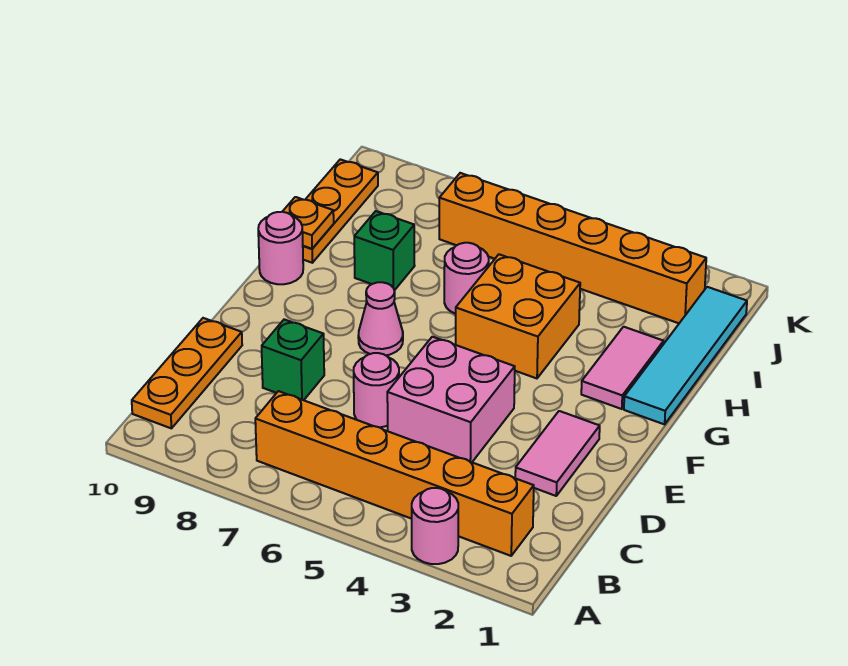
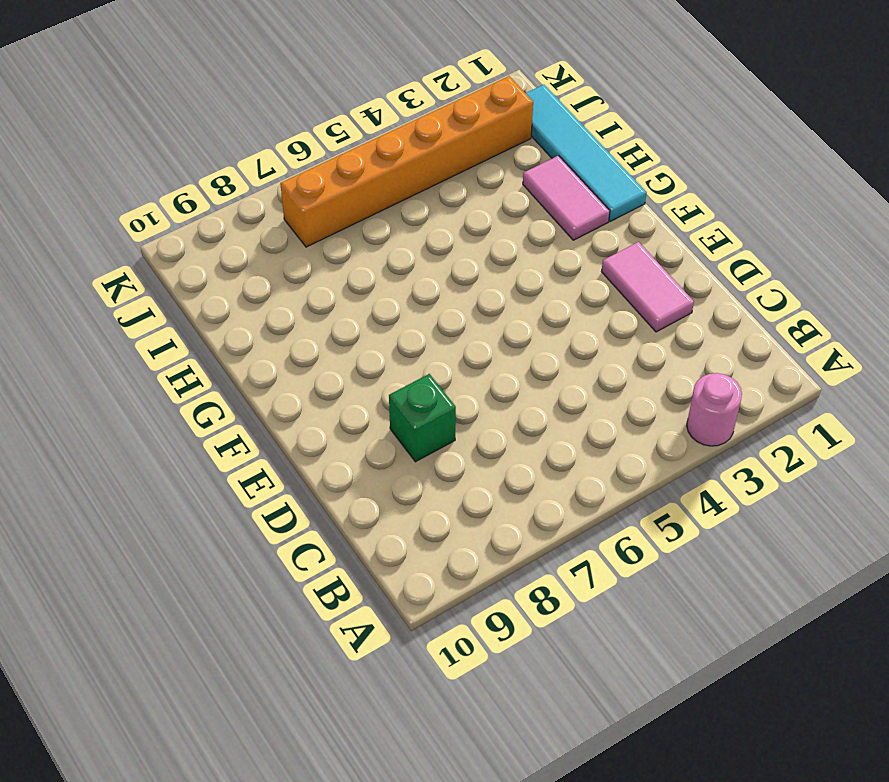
none -> orange 1x6 brick [255,391,534,556]
none -> orange 1x3 plate [132,318,242,428]
none -> pink 2x2 brick [387,337,515,462]

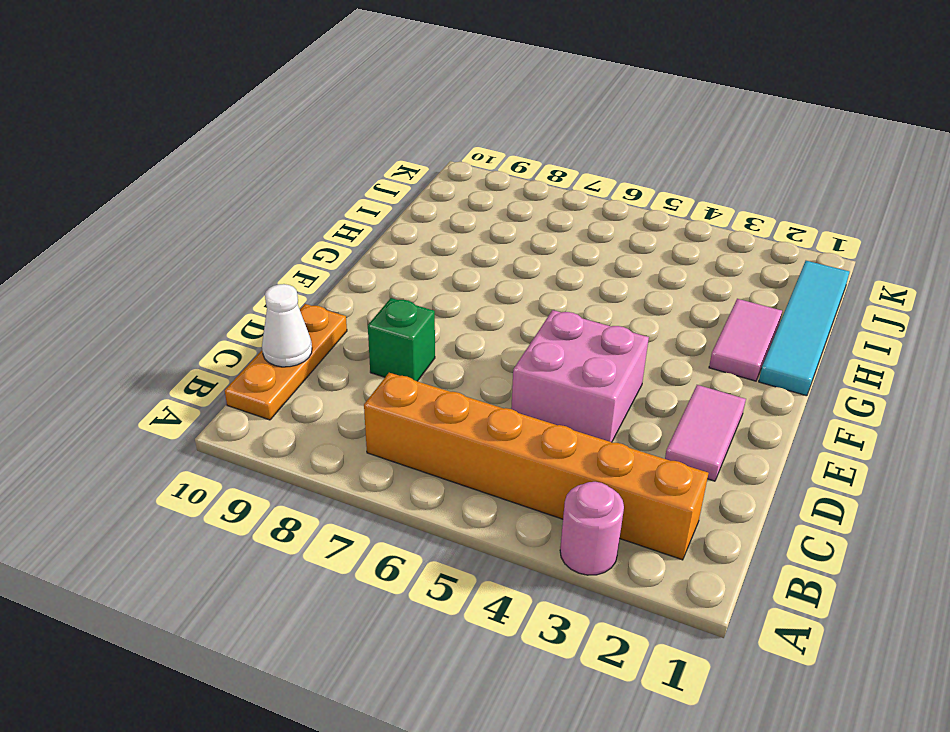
white 1x1 cone [262,284,312,367] -> none
none -> pink 1x1 round brick [354,353,399,427]
none -> pink 1x1 cone [358,282,403,355]
none -> orange 2x2 brick [456,254,580,378]

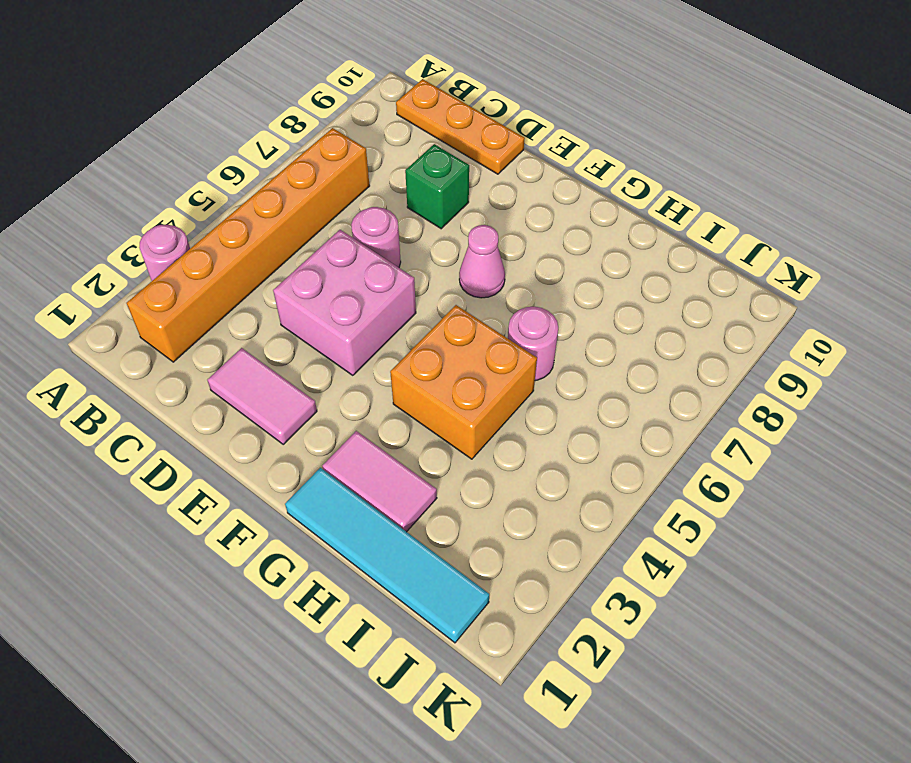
none -> pink 1x1 round brick [258,212,303,284]
none -> green 1x1 brick [354,211,415,290]
none -> orange 1x3 plate [303,159,378,263]

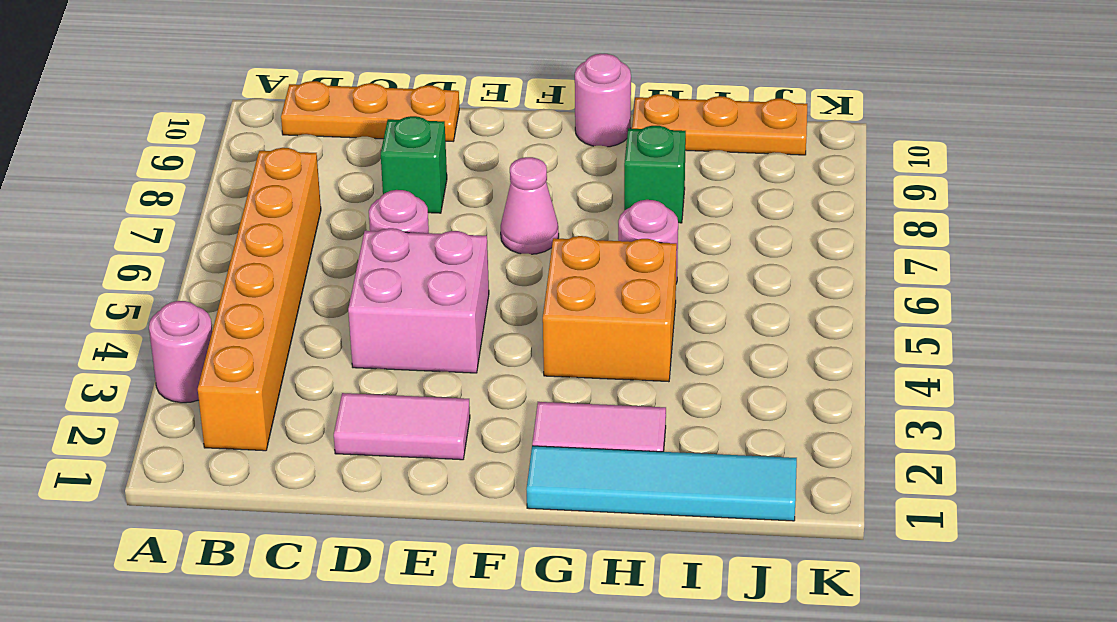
none -> orange 1x6 brick [439,173,706,323]
none -> orange 1x1 plate [282,197,334,249]

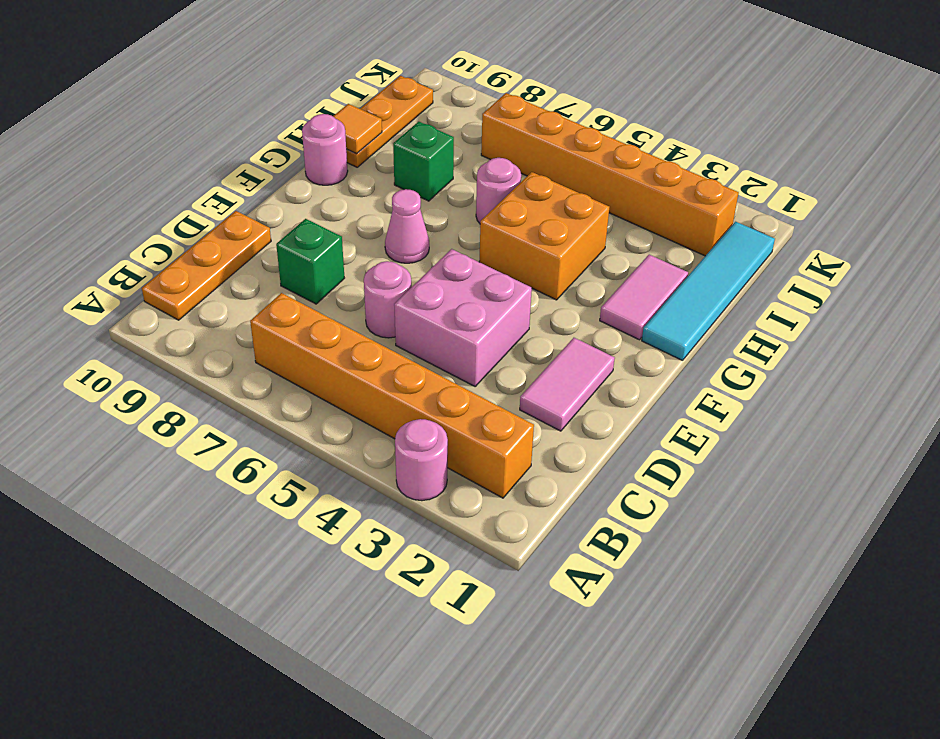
orange 1x1 tile [333,104,382,154] -> orange 1x1 plate [282,197,334,249]

